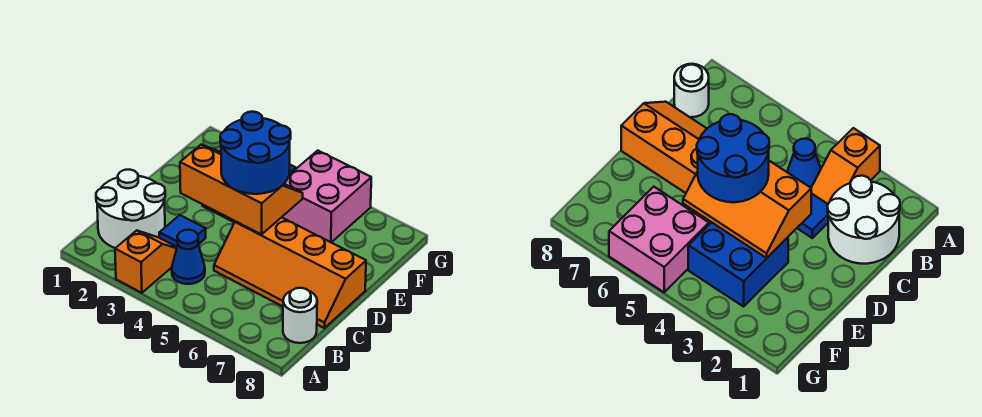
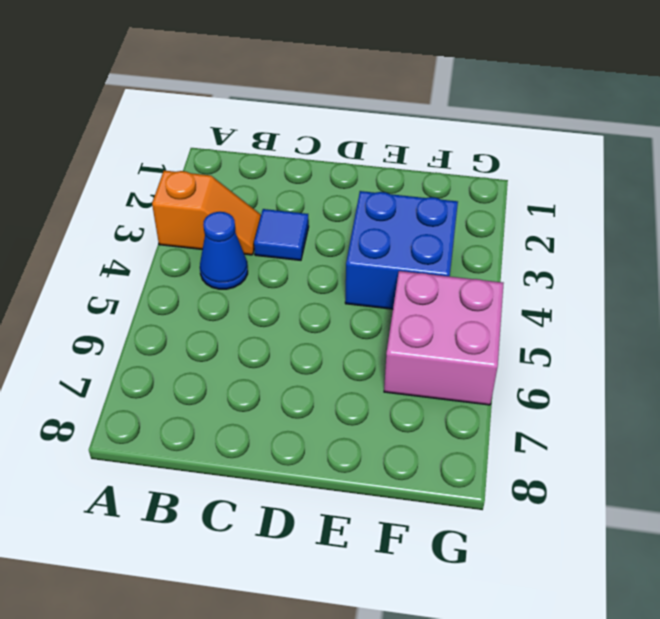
none -> white 2x2 round brick [96,169,165,248]
none -> white 1x1 round brick [283,288,317,343]

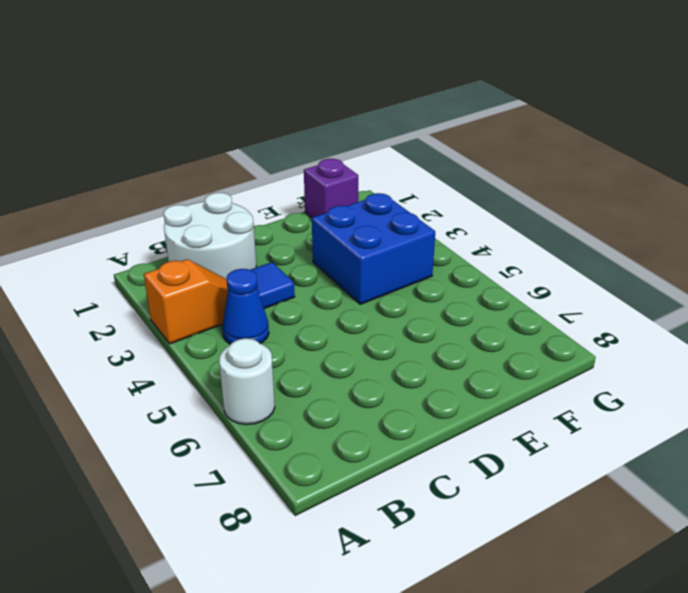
white 1x1 round brick [219,338,275,425] -> white 1x1 round brick moved to [283,288,317,343]
purple 1x1 brick [304,159,358,217] -> none
none -> orange 2x4 slope [214,217,366,328]
none -> pink 2x2 brick [282,151,371,242]

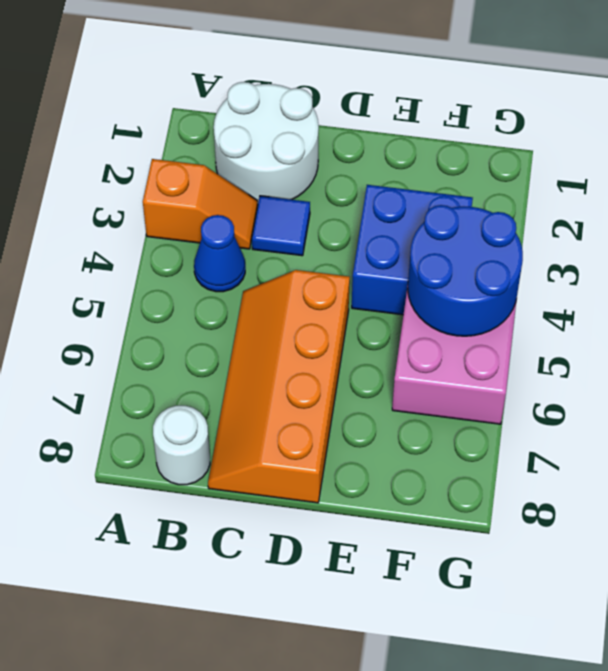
blue 2x2 round brick [408,205,523,336] -> blue 2x2 round brick moved to [220,112,291,194]
none -> orange 2x3 slope [180,145,303,234]

